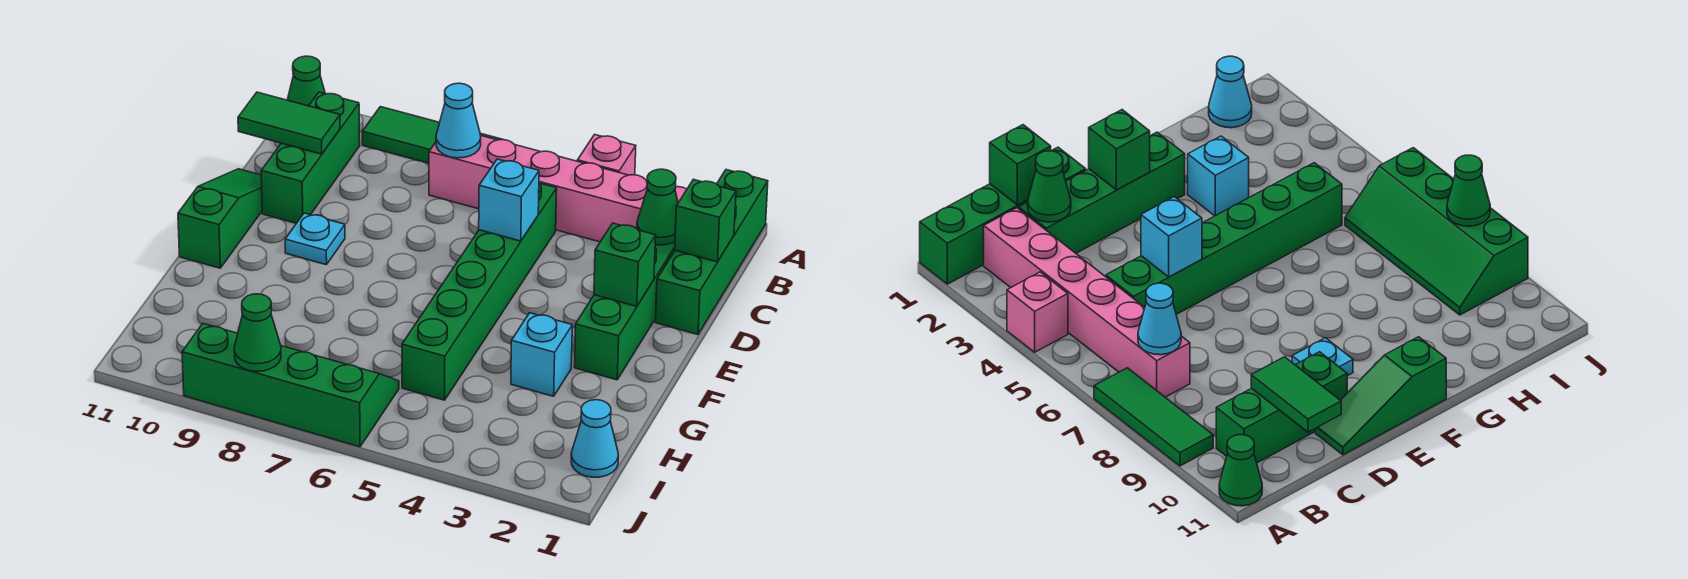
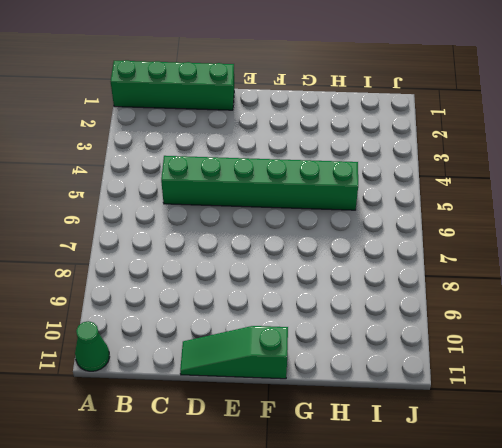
none -> pink 1x1 brick [577,135,636,175]
none -> green 1x3 tile [362,107,503,163]
none -> pink 1x6 brick [429,135,687,242]

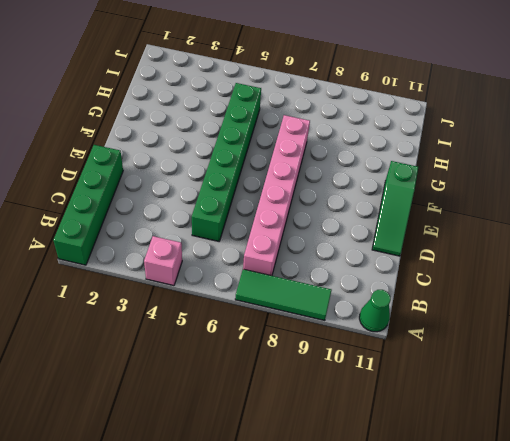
pink 1x6 brick [243,115,310,276] -> pink 1x6 brick turned to [429,135,687,242]
none -> green 1x3 brick [261,92,360,223]
none -> green 1x4 brick [574,228,675,380]
none -> cyan 1x1 plate [285,213,345,265]

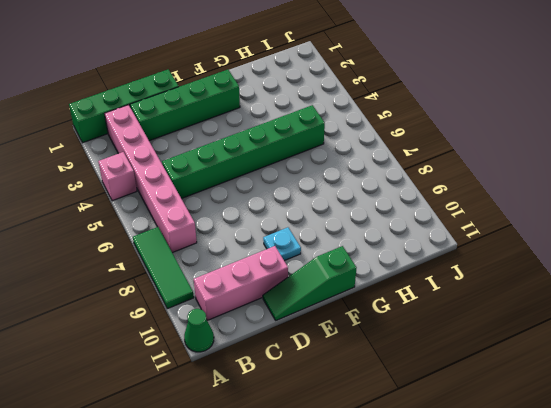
pink 1x3 brick [193,246,288,320] -> green 1x3 brick [261,92,360,223]
none -> cyan 1x1 brick [511,313,572,396]
none -> cyan 1x1 cone [571,400,618,477]
none -> green 2x4 slope [182,324,399,447]

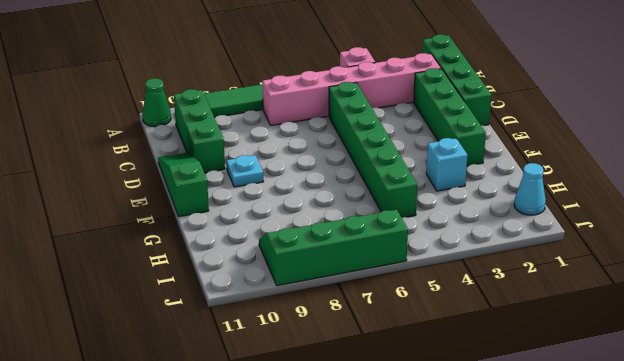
none -> cyan 1x1 cone [436,83,481,158]
none -> green 1x1 brick [675,179,736,262]
none -> green 1x1 cone [637,169,678,245]

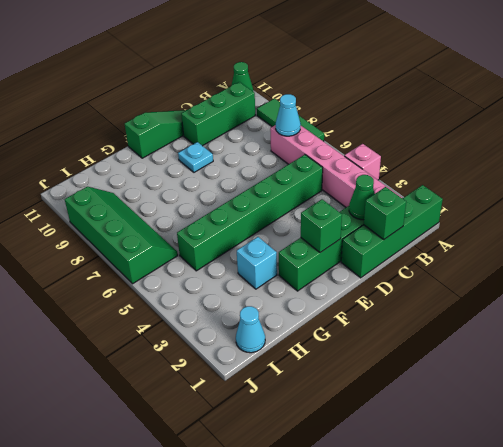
none -> green 1x2 tile [238,92,340,154]
none -> cyan 1x1 brick [479,159,539,241]
none -> green 1x1 cone [234,294,281,371]

